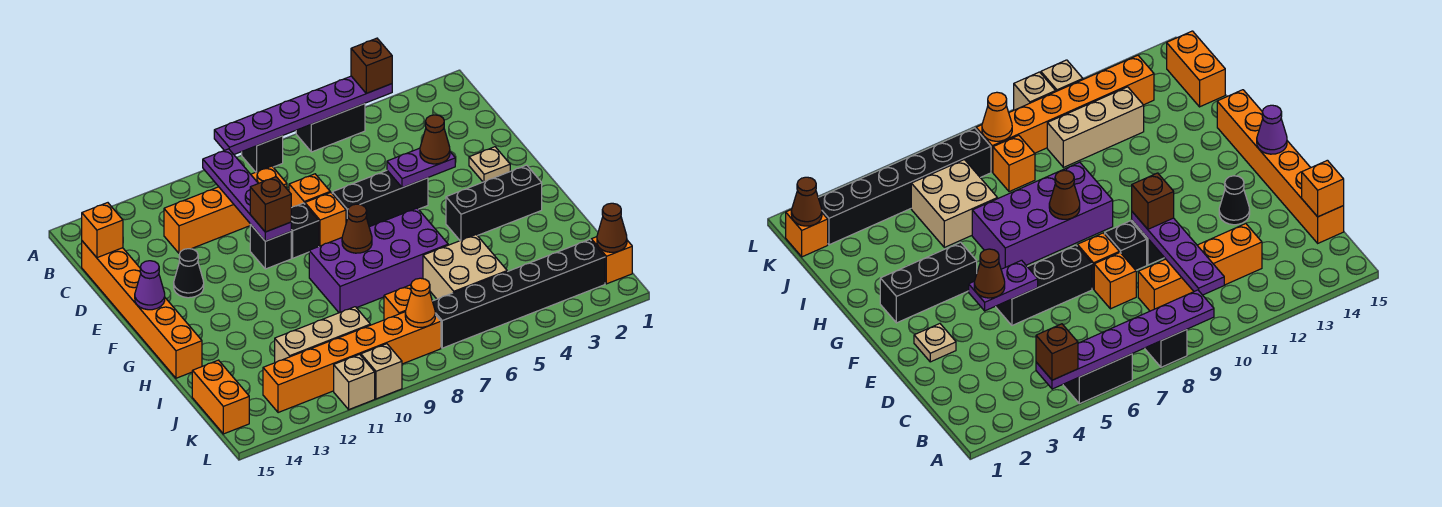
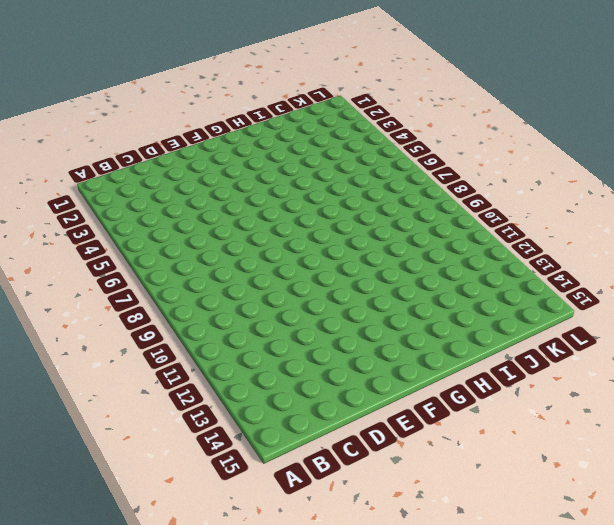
none -> black 1x2 brick [296,104,365,152]
none -> black 1x1 brick [242,136,283,172]
none -> orange 1x4 brick [164,166,287,253]
none -> orange 1x6 brick [82,241,202,378]

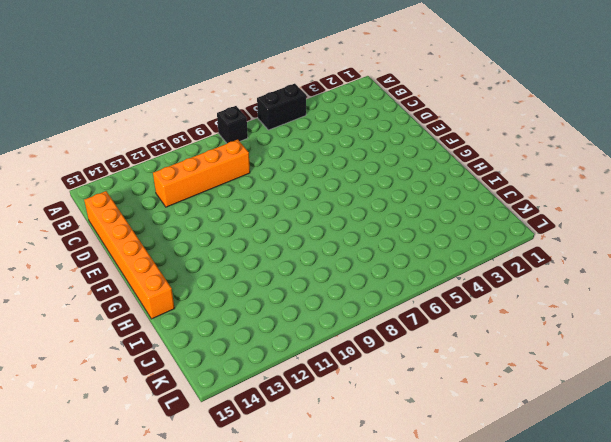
none -> orange 1x1 brick [289,174,330,208]
none -> tan 1x1 plate [469,147,510,182]
none -> black 1x3 brick [332,171,428,227]
none -> orange 1x1 brick [305,192,346,246]

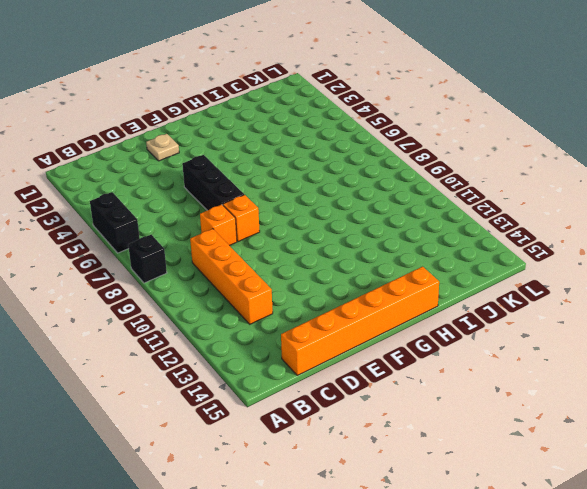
none -> black 1x1 brick [291,203,319,258]
none -> black 1x1 brick [250,224,291,269]
none -> black 1x1 cone [174,249,204,298]
none -> black 1x3 brick [446,165,542,241]

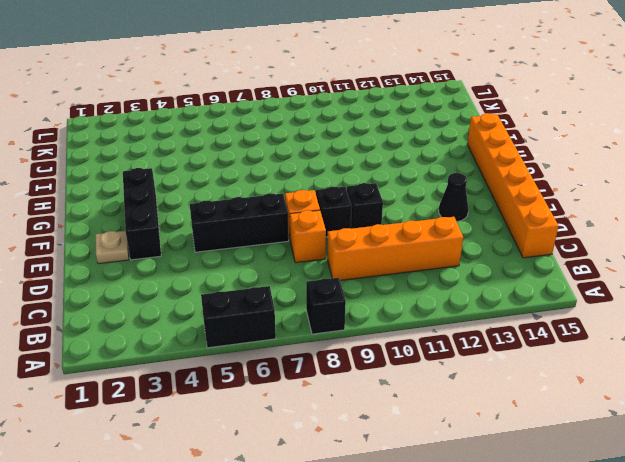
black 1x3 brick [123,168,161,260] -> black 1x3 brick turned to [446,165,542,241]
none -> purple 2x4 brick [309,208,448,313]
none -> tan 2x2 brick [423,235,507,299]
none -> orange 1x1 brick [384,285,411,320]
none -> tan 1x3 brick [275,307,370,363]

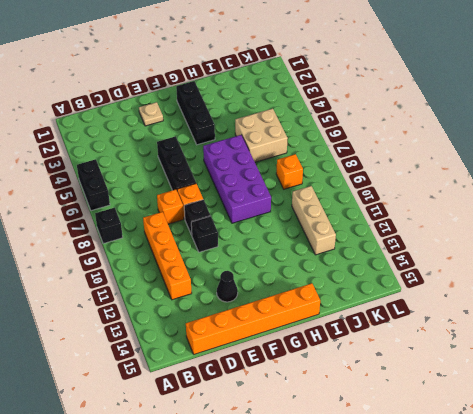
none -> orange 1x2 brick [192,360,249,434]
none -> orange 1x1 brick [591,237,632,284]
none -> black 1x6 brick [432,239,605,348]
none -> orange 1x6 brick [263,312,441,413]

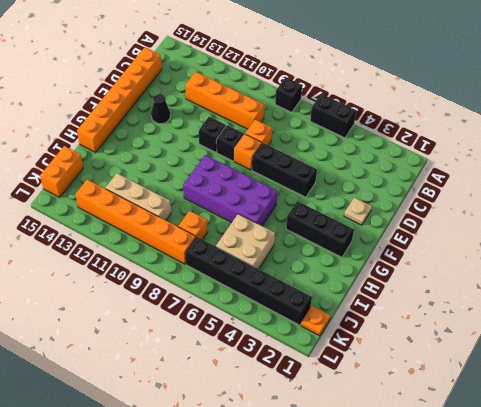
orange 1x1 plate [301,306,330,336] -> orange 1x1 brick [591,237,632,284]
none -> tan 1x1 brick [361,344,402,399]
none -> tan 1x1 brick [334,354,375,409]
none -> purple 1x6 plate [214,76,392,154]
none -> purple 1x4 plate [203,149,291,241]

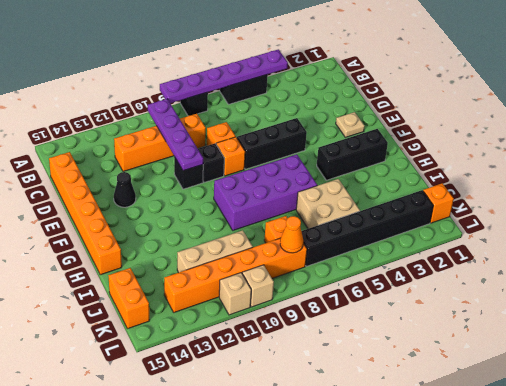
none -> orange 1x1 brick [82,203,123,258]
none -> purple 1x2 plate [387,148,455,188]
none -> purple 1x1 cone [135,261,165,310]
none -> brown 1x1 cone [342,204,372,253]

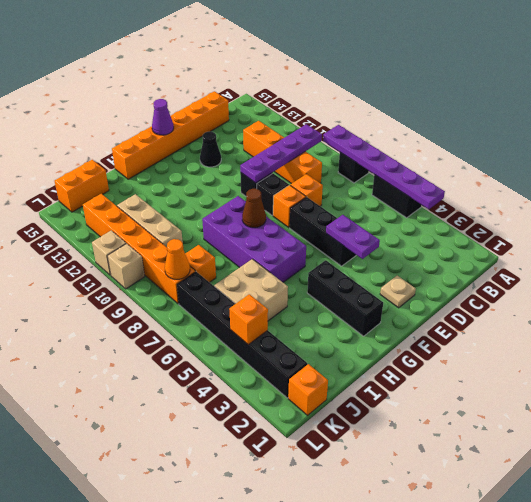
orange 1x1 brick [229,294,268,345] -> orange 1x1 brick moved to [82,203,123,258]
none -> brown 1x1 cone [597,203,627,252]
none -> brown 1x1 brick [351,38,392,93]
none -> brown 1x1 cone [420,115,450,164]
none -> brown 1x1 brick [250,177,291,232]

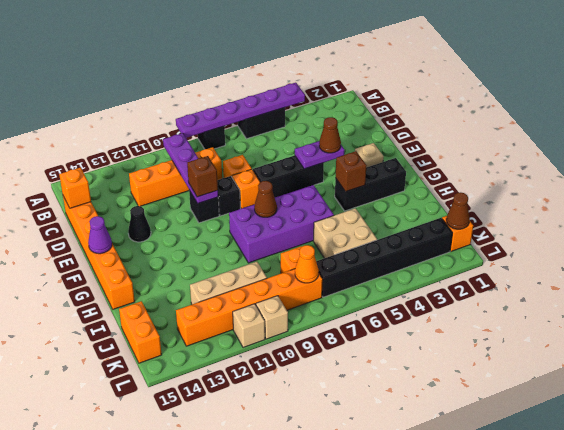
brown 1x1 brick [335,151,367,192] -> brown 1x1 brick moved to [351,38,392,93]

